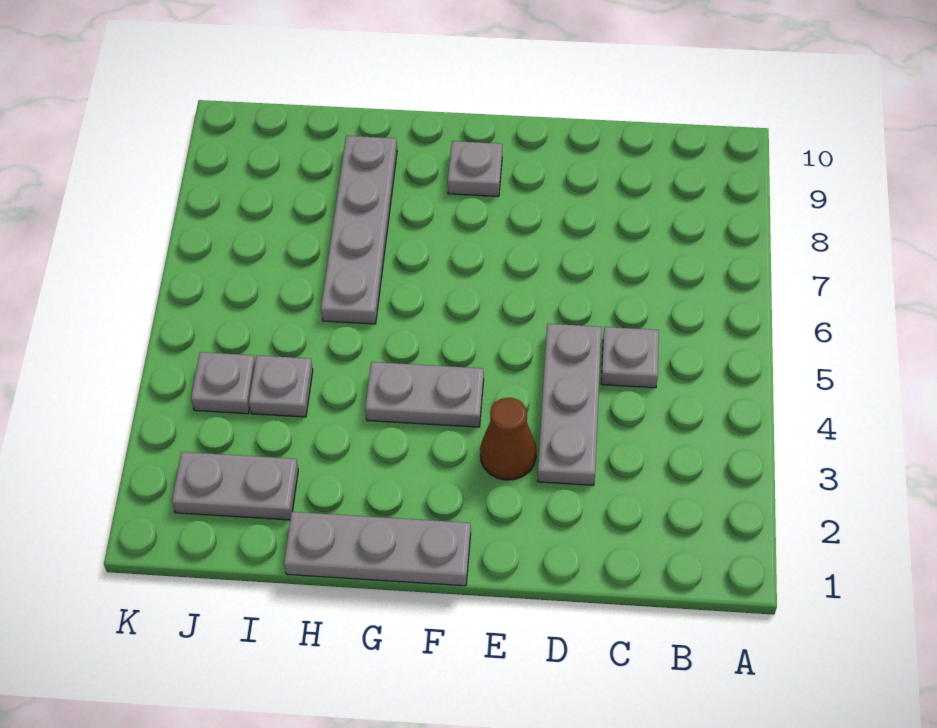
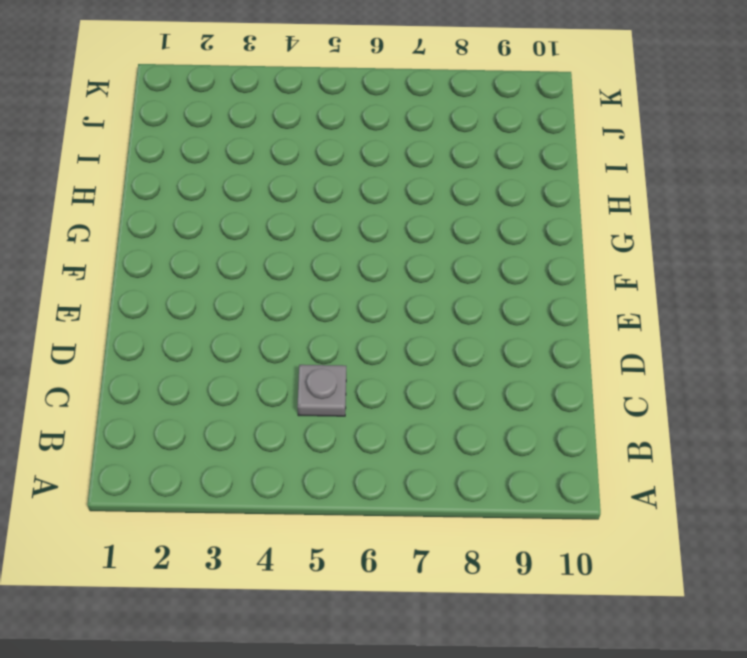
none -> grey 1x3 plate [537,324,602,485]
none -> brown 1x1 cone [480,398,536,480]

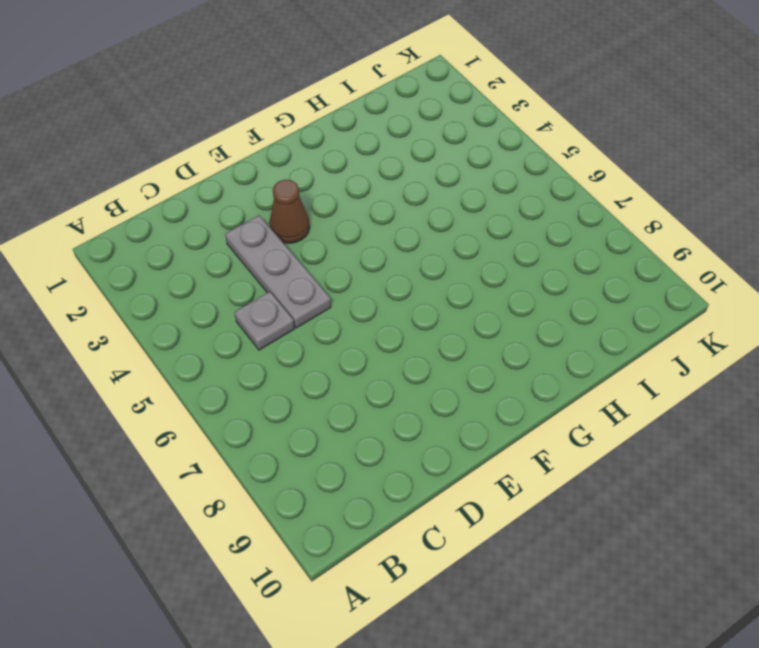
none -> grey 1x3 plate [284,512,471,586]
none -> grey 1x2 plate [365,362,484,427]

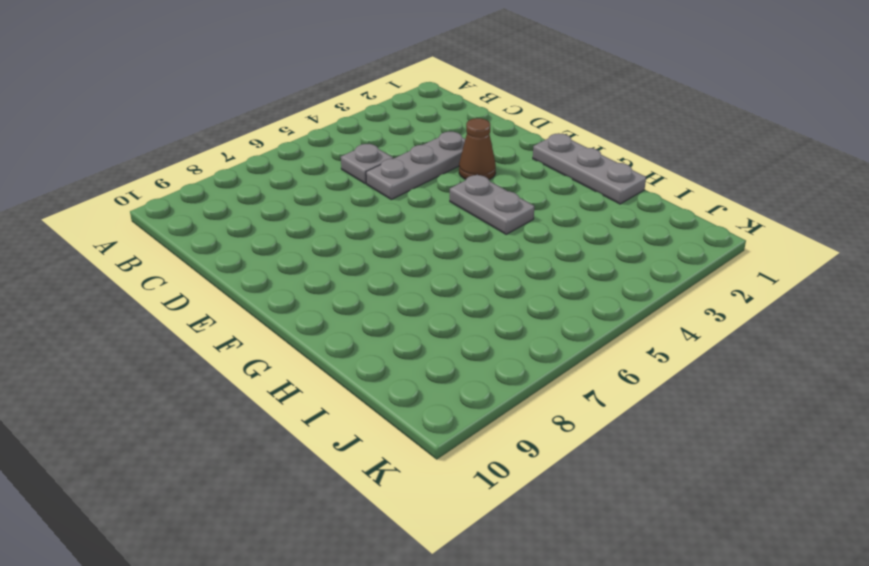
none -> grey 1x1 plate [448,141,502,197]
none -> grey 1x4 plate [321,136,397,324]

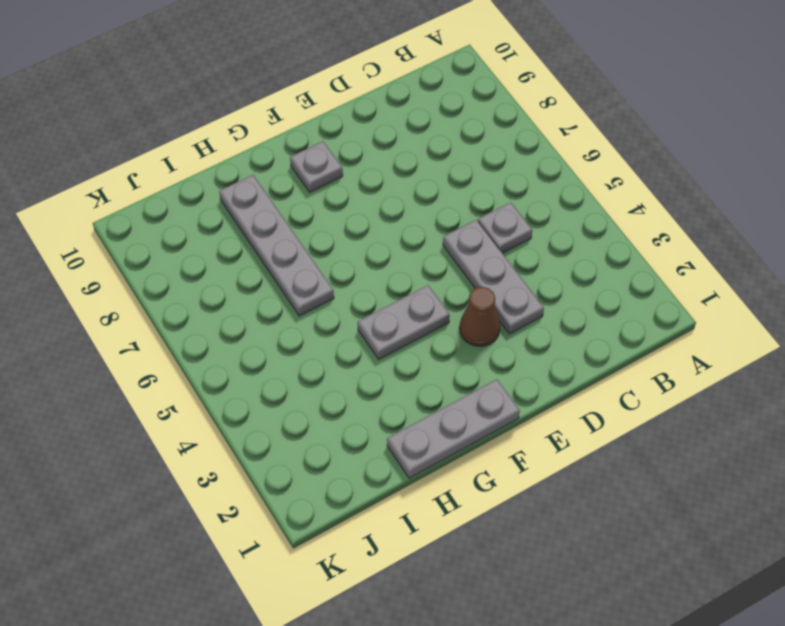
none -> grey 1x2 plate [172,452,298,520]
none -> grey 1x1 plate [249,355,313,417]

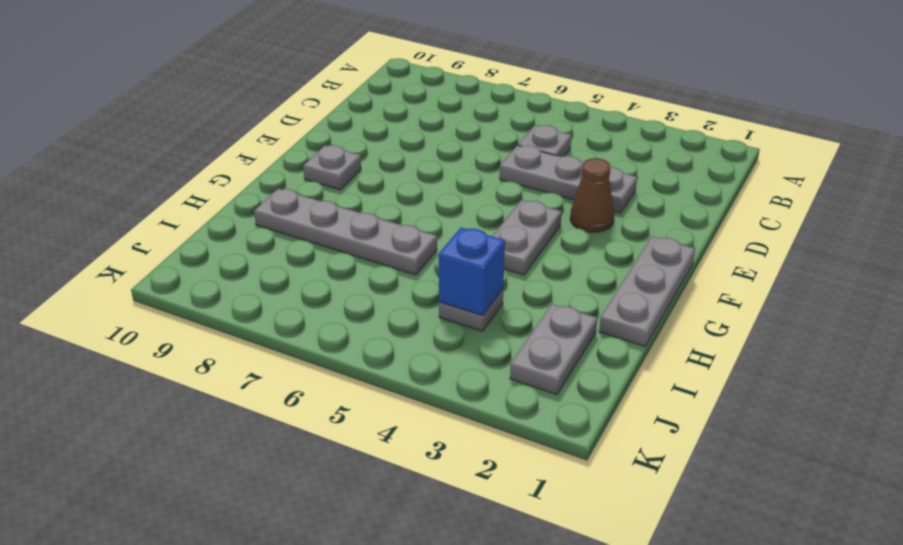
blue 1x1 brick [439,227,505,316] -> none
none -> grey 1x1 plate [191,352,255,414]

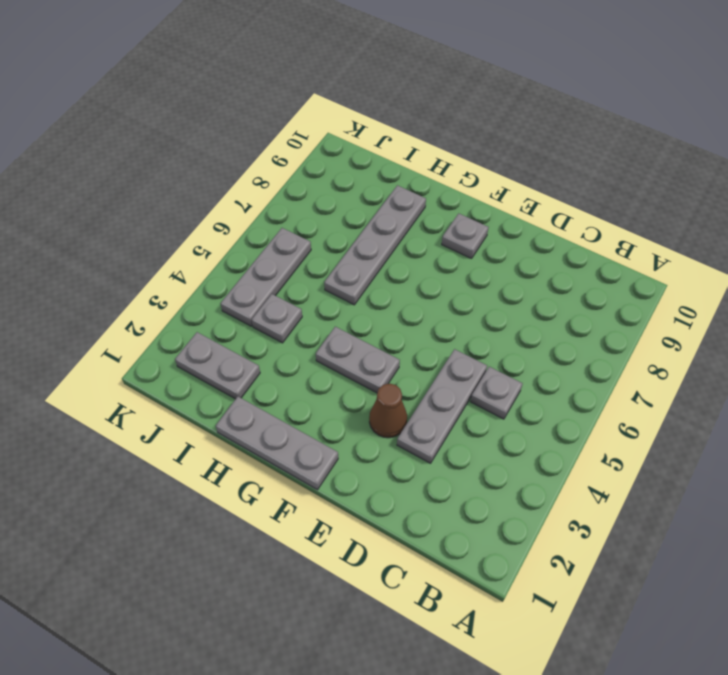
grey 1x3 plate [221,228,311,326] -> grey 1x1 plate [191,352,255,414]

